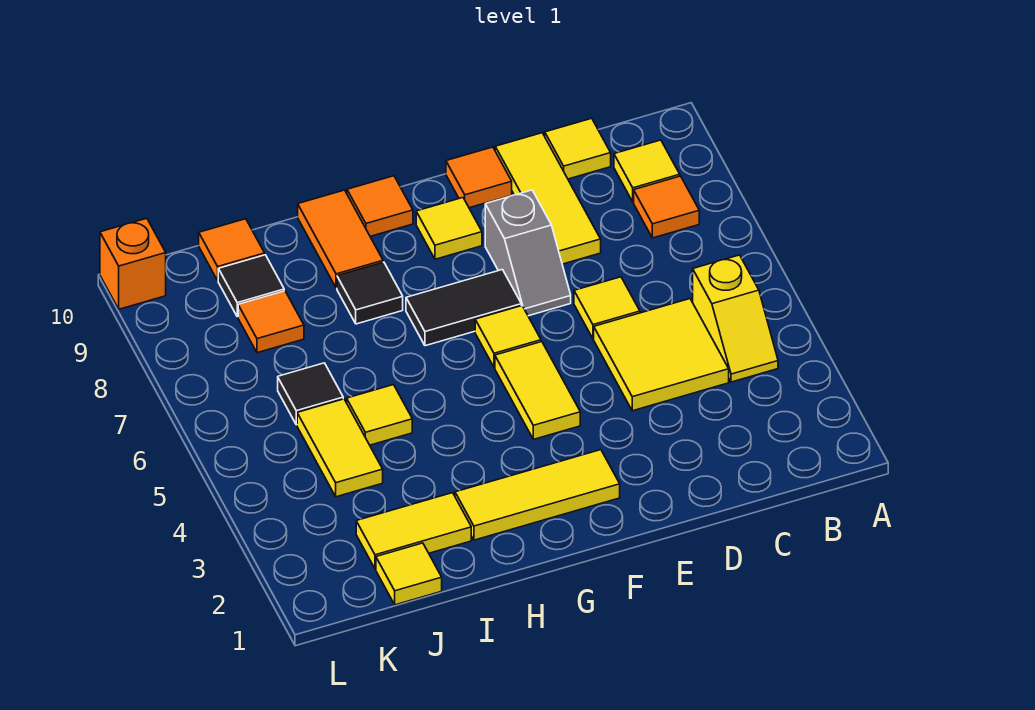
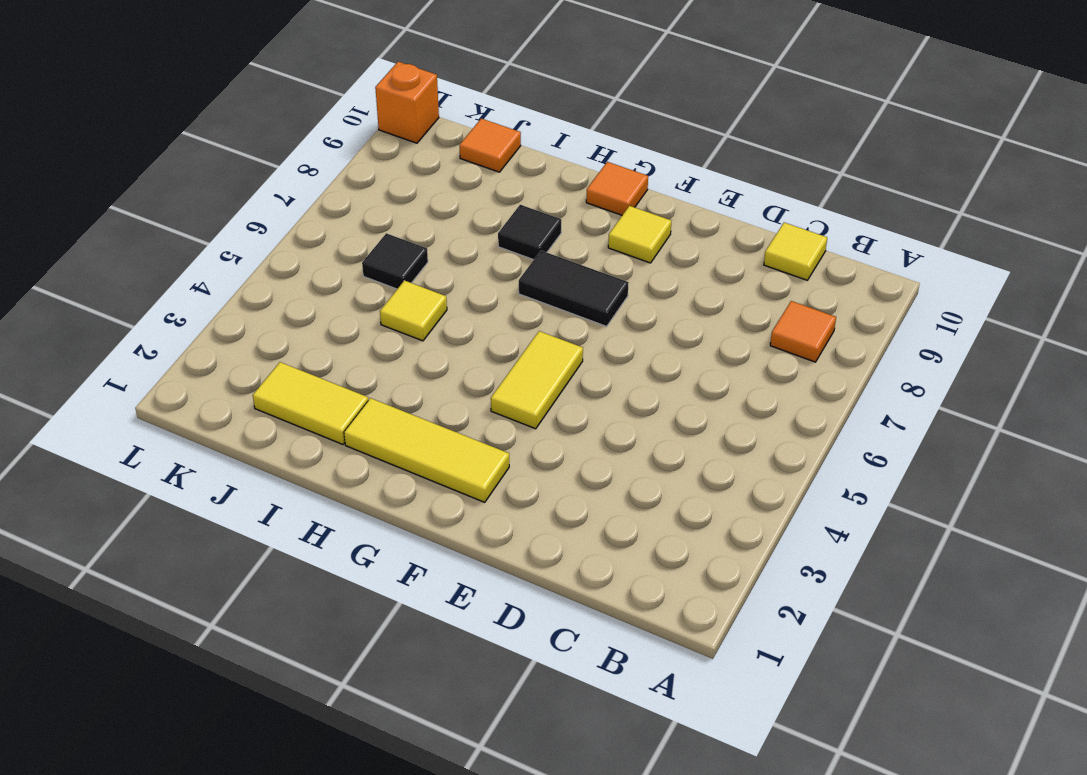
none -> yellow 1x2 slope [693,255,778,382]
none -> yellow 1x1 tile [614,140,680,202]
none -> yellow 2x2 tile [594,299,729,411]

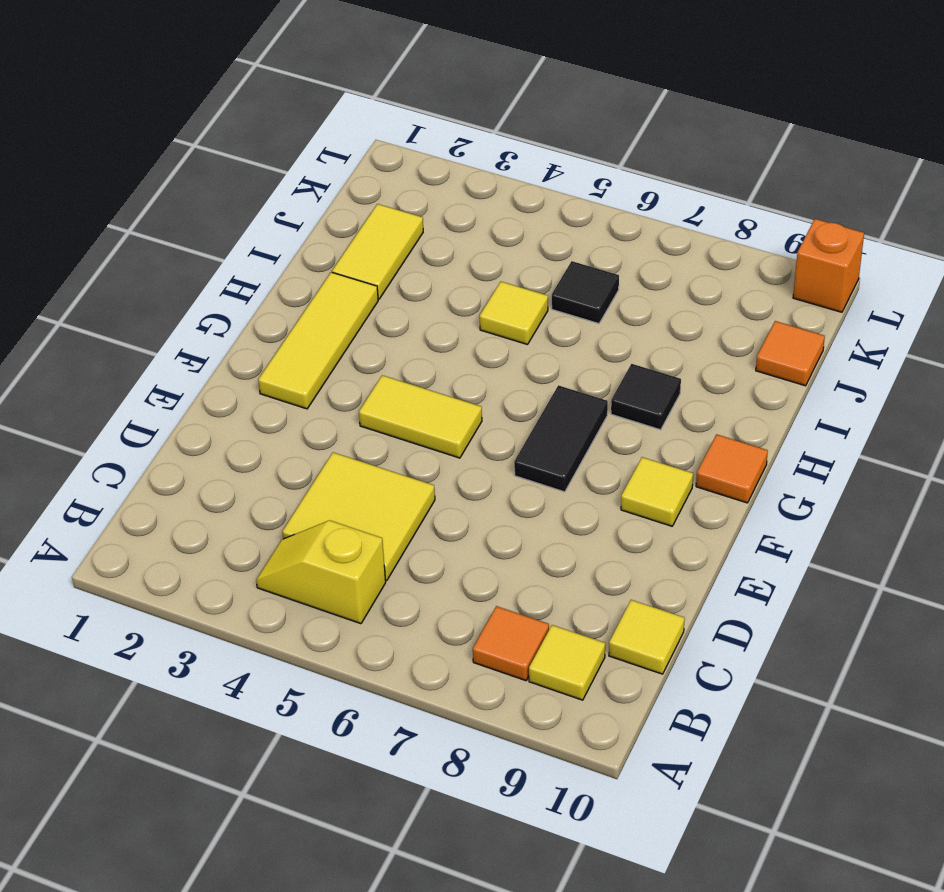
none -> yellow 1x1 tile [574,277,640,339]
none -> yellow 1x3 tile [495,133,601,264]
none -> grey 1x2 slope [485,190,571,316]

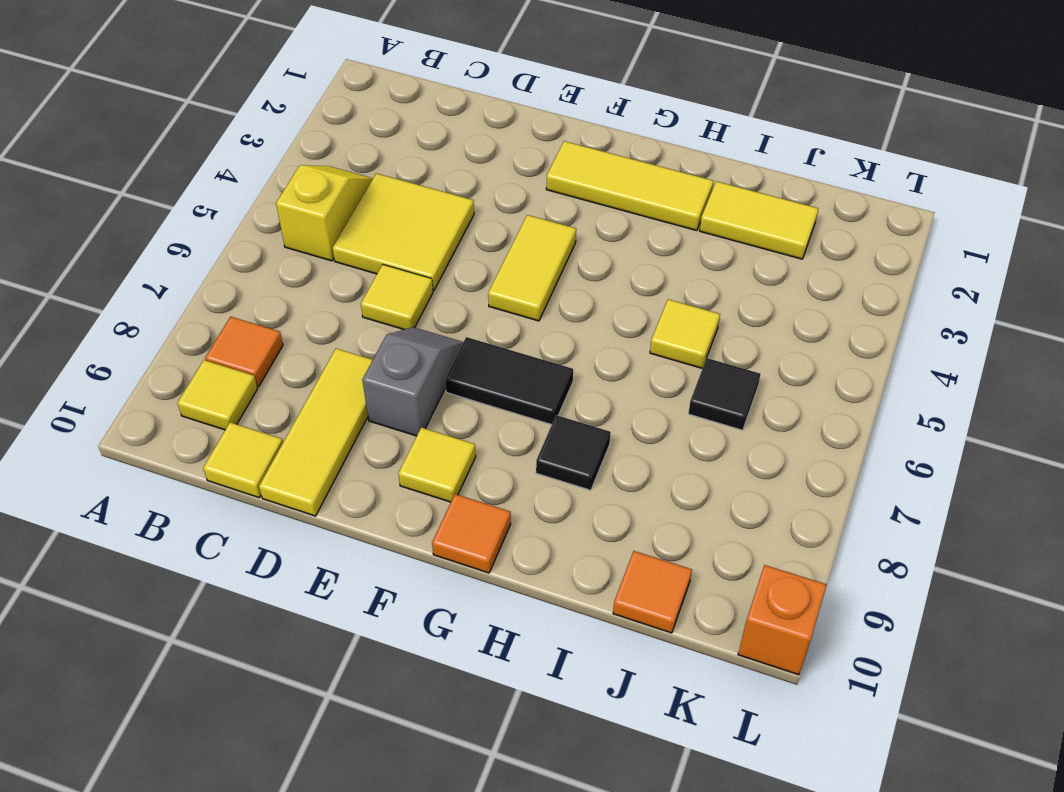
none -> orange 1x1 tile [446,147,512,208]
none -> yellow 1x1 tile [475,306,541,367]
none -> orange 1x2 tile [298,190,383,288]

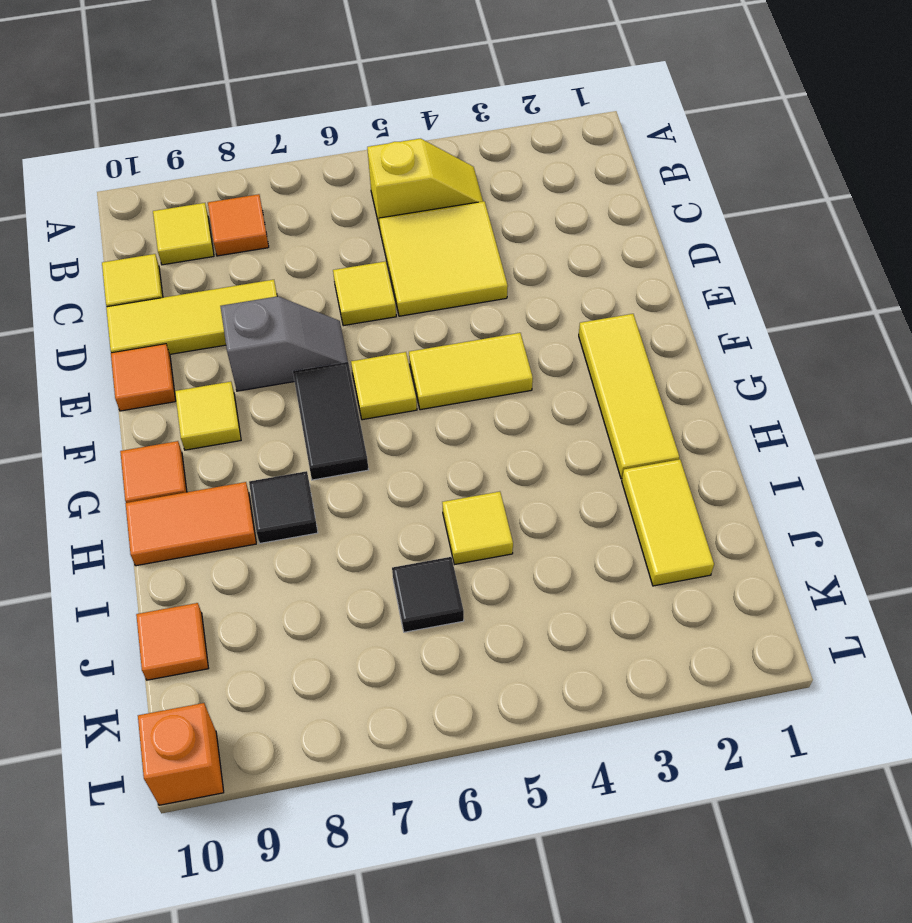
none -> yellow 1x1 tile [376,543,442,605]
none -> yellow 1x2 tile [297,399,383,497]
none -> orange 1x1 tile [238,291,304,353]

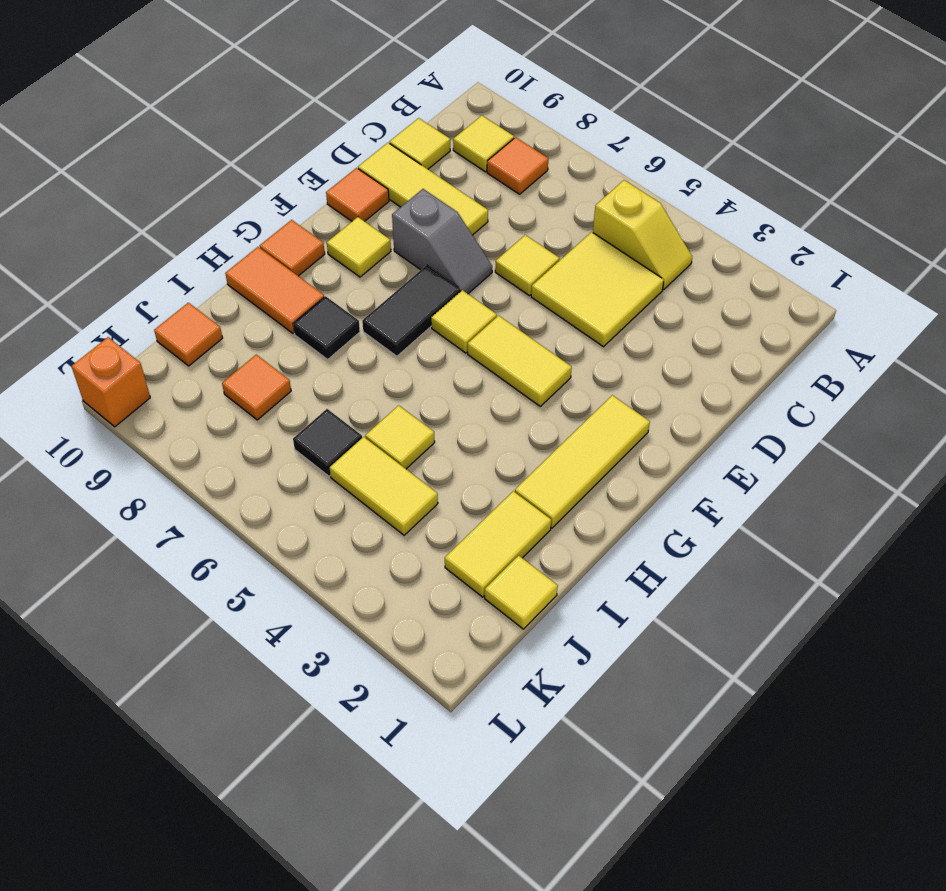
none -> black 1x1 tile [218,255,284,317]

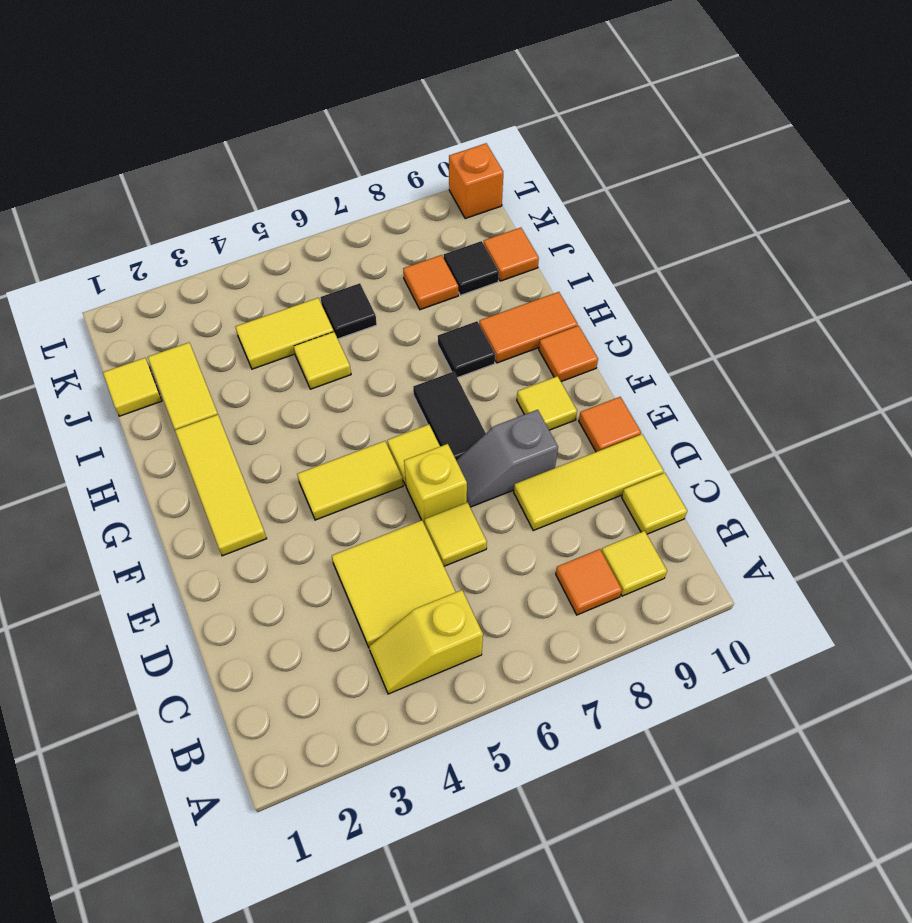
yellow 1x1 brick [404,444,467,525] -> none

